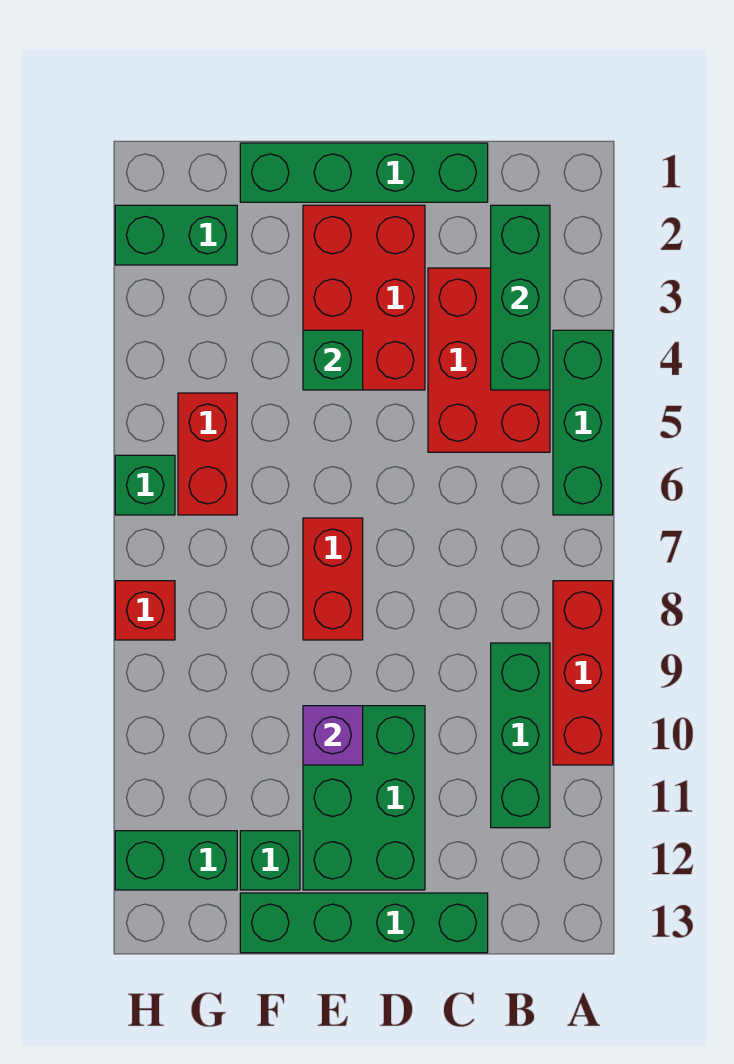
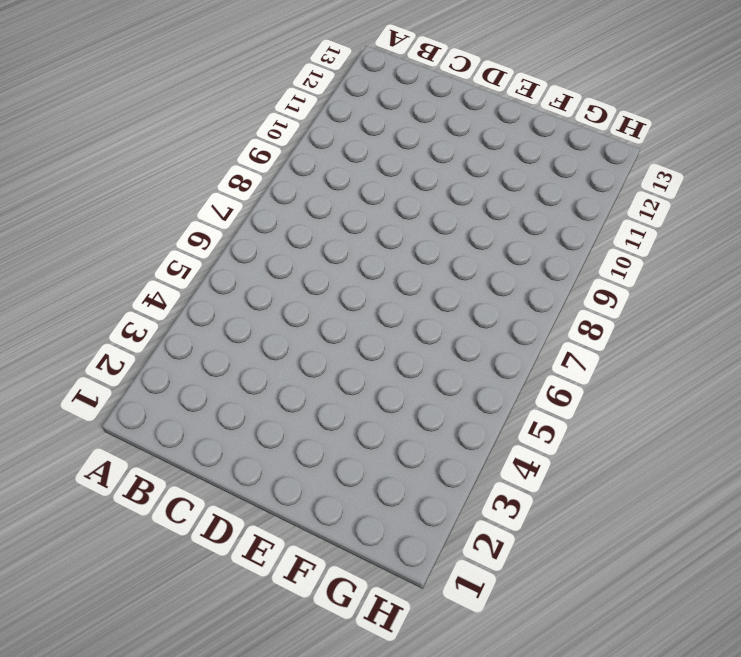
none -> green 1x3 brick [553,330,613,515]
none -> red 1x3 brick [553,581,613,765]
none -> red 2x3 brick [428,268,550,452]

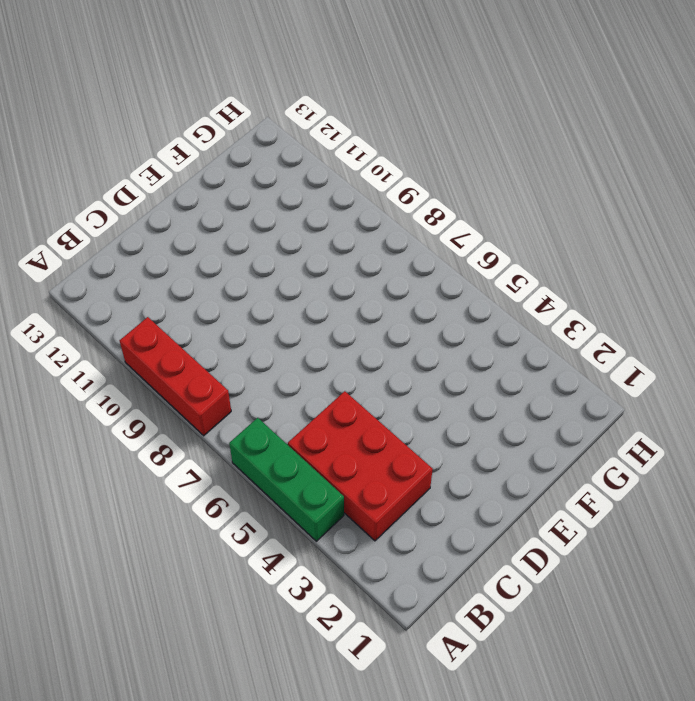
none -> green 1x3 brick [491,643,550,828]
none -> green 1x4 brick [240,143,488,202]
none -> green 1x4 brick [240,893,488,953]

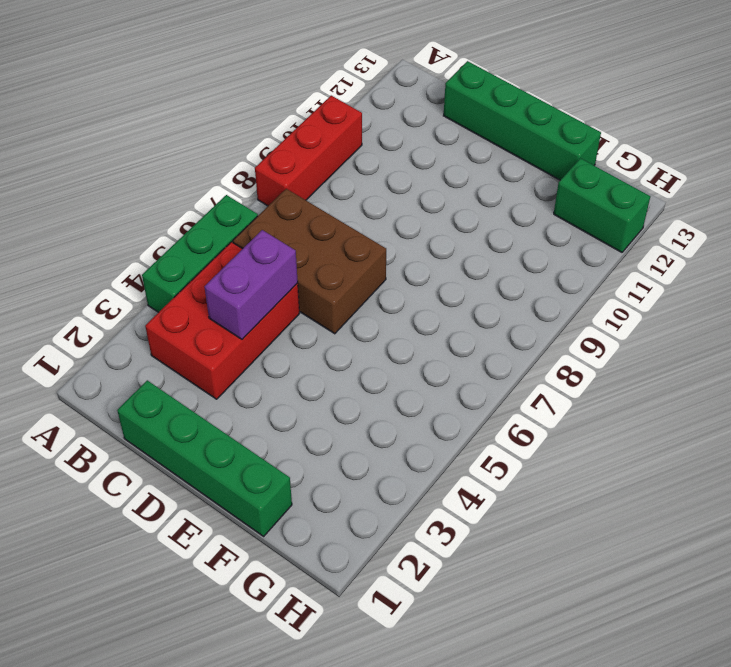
brown 2x3 brick [233,189,386,334] -> none
purple 1x2 brick [205,230,298,339] -> none
none -> green 1x3 brick [491,643,550,828]
none -> red 2x3 brick [303,205,425,390]
none -> green 2x3 brick [303,706,425,890]

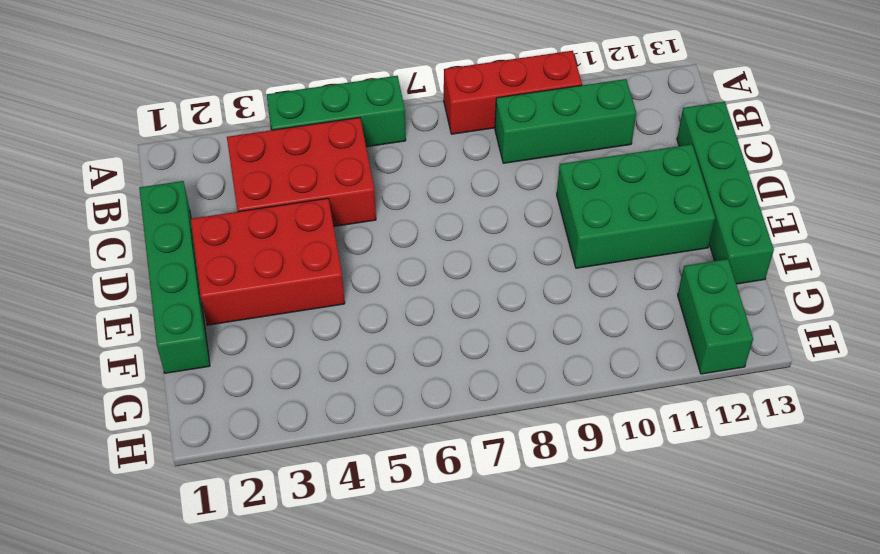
none -> red 1x2 brick [303,518,363,640]
none -> green 1x1 brick [240,831,300,890]
none -> green 1x2 brick [115,205,237,265]

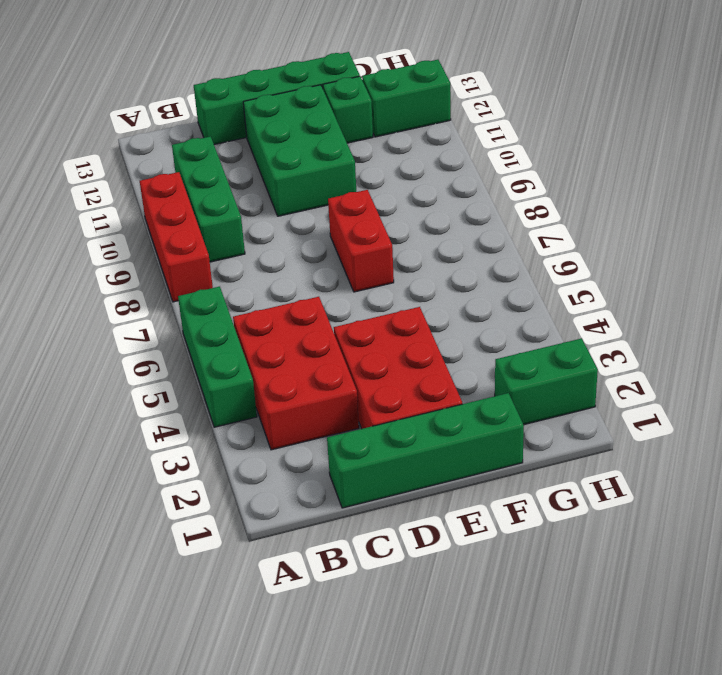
none -> red 1x2 brick [178,393,237,515]
none -> green 1x1 brick [115,455,175,515]
none -> red 1x1 brick [115,581,175,640]

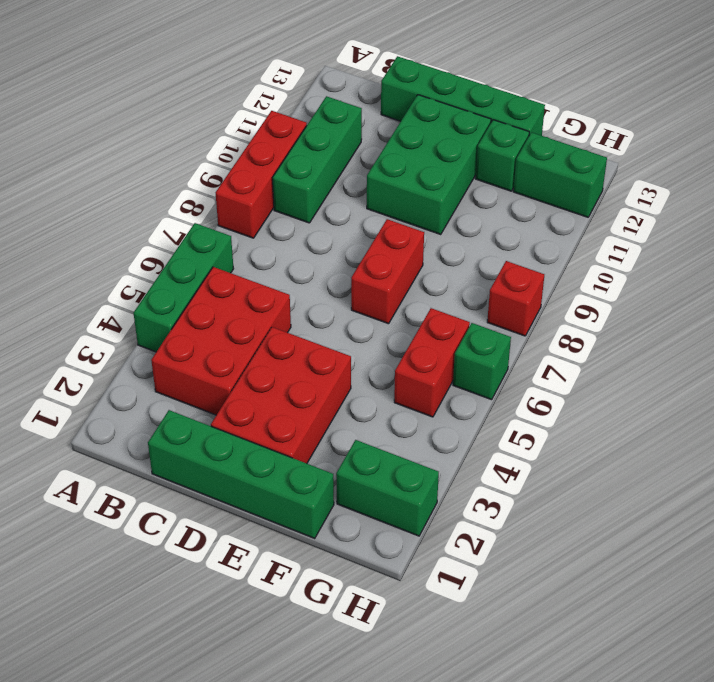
none -> green 1x3 brick [491,205,550,390]
none -> green 1x1 brick [303,330,363,390]
none -> purple 1x1 brick [303,706,363,765]

